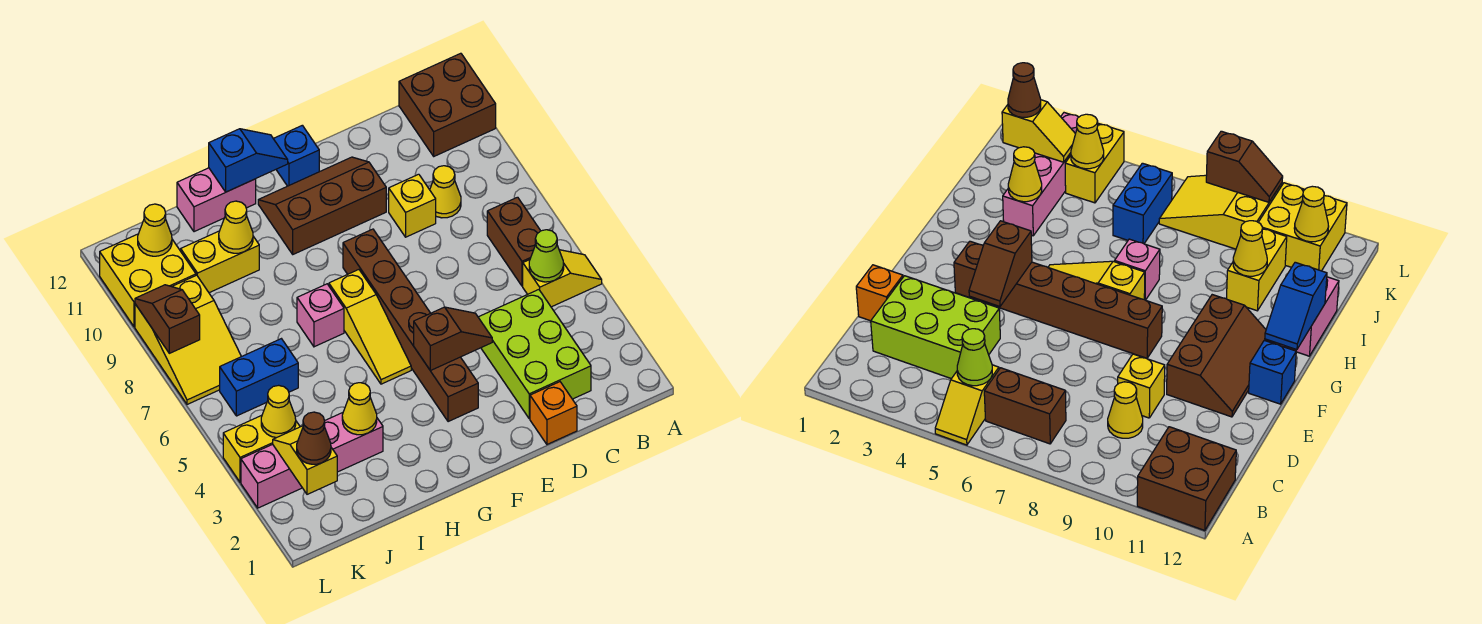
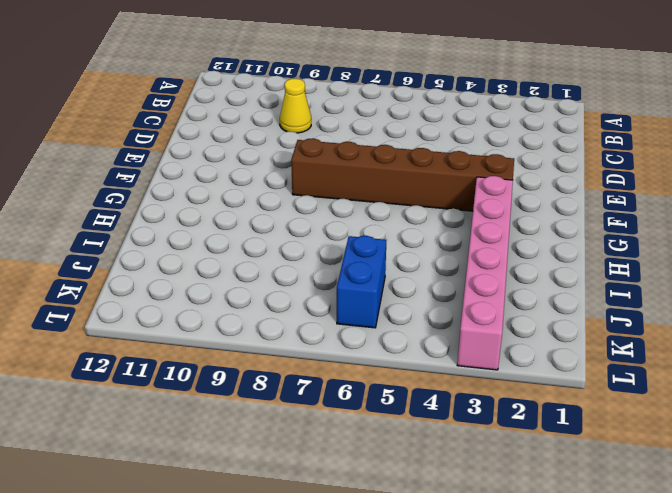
pink 1x6 brick [457,176,513,370] -> pink 1x4 brick [241,413,383,508]
none -> yellow 1x2 slope [523,250,602,307]
none -> brown 2x2 brick [399,53,496,156]
none -> brown 1x2 brick [487,197,540,286]

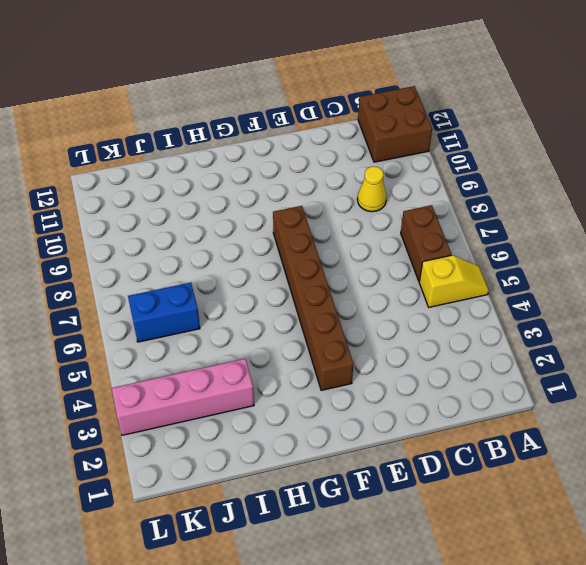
none -> lime 2x3 brick [478,290,591,419]
none -> orange 1x1 brick [530,382,577,444]
none -> yellow 1x1 brick [389,174,436,237]

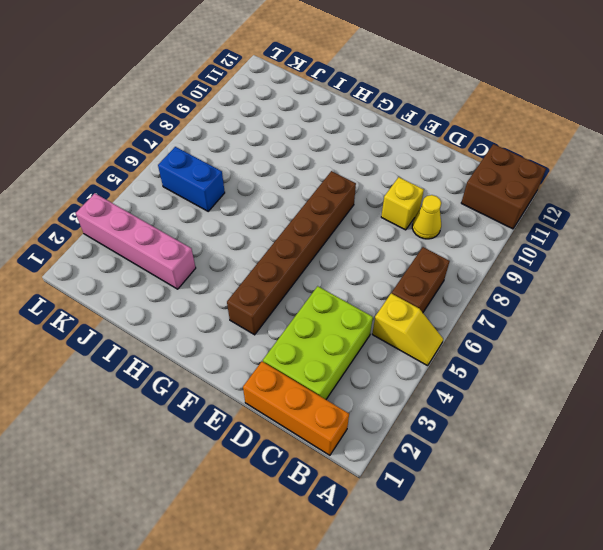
orange 1x3 brick [243,361,349,455] -> orange 1x1 brick [530,382,577,444]
none -> brown 2x3 slope [258,157,386,254]
none -> blue 1x1 brick [273,125,319,186]
none -> yellow 1x3 slope [329,270,411,384]

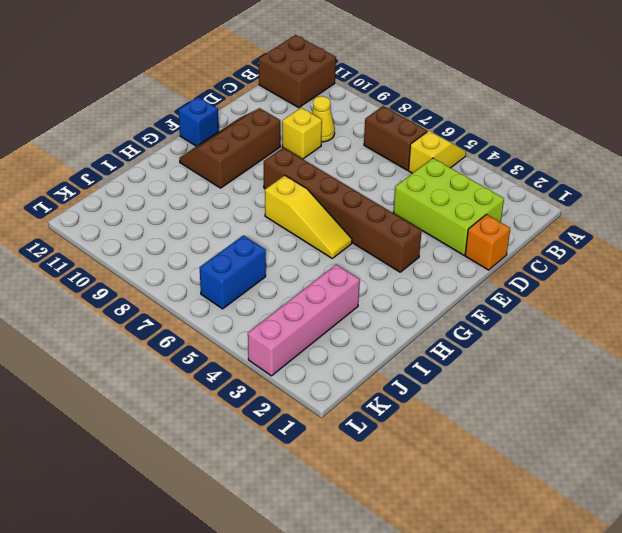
none -> pink 1x1 brick [297,284,344,347]
none -> pink 1x2 brick [177,168,256,232]
none -> yellow 1x2 brick [181,231,259,293]

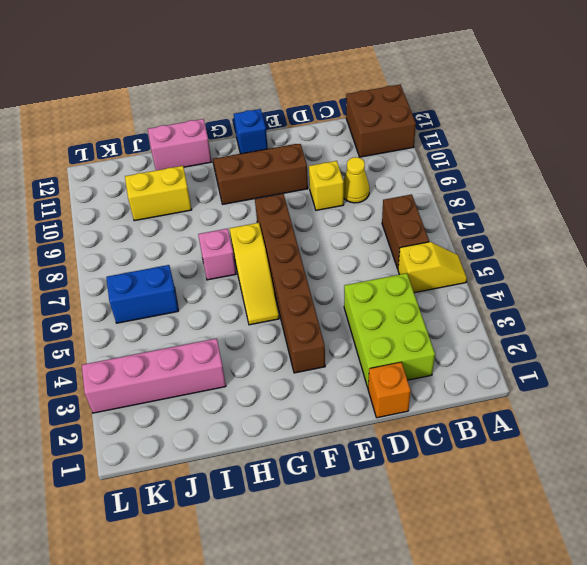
none -> yellow 1x2 brick [223,415,300,482]
none -> yellow 2x3 slope [135,275,241,404]
none -> yellow 2x2 brick [100,234,196,327]

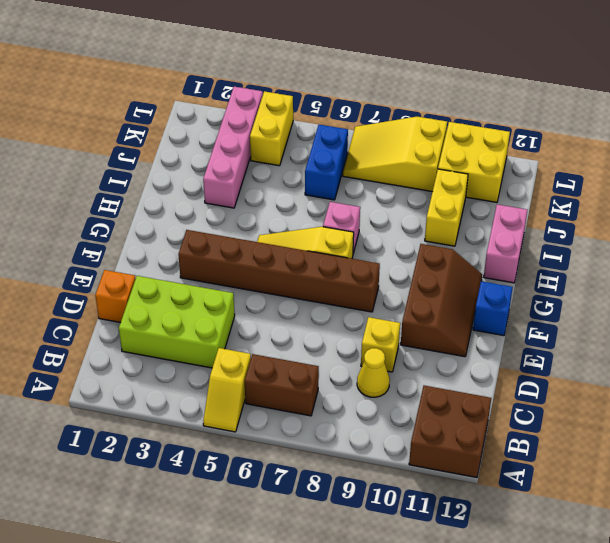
none -> lime 1x1 cone [529,230,564,282]
none -> brown 1x2 slope [414,307,492,371]
none -> blue 1x2 slope [209,129,288,192]

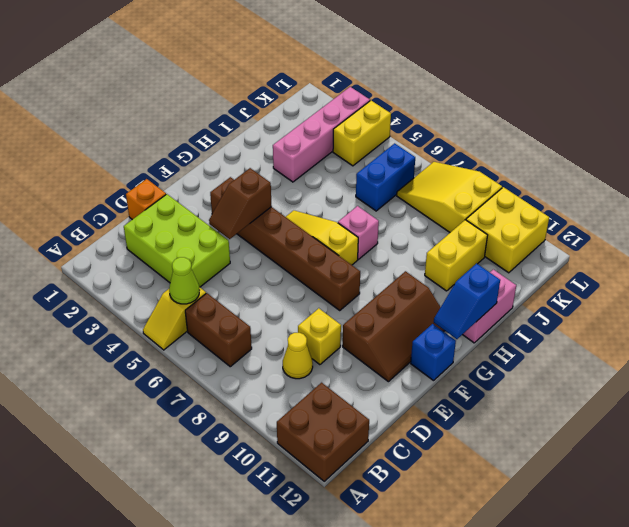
none -> yellow 1x1 cone [342,383,377,435]
none -> yellow 1x1 cone [219,201,253,253]
none -> yellow 1x2 slope [273,426,337,494]

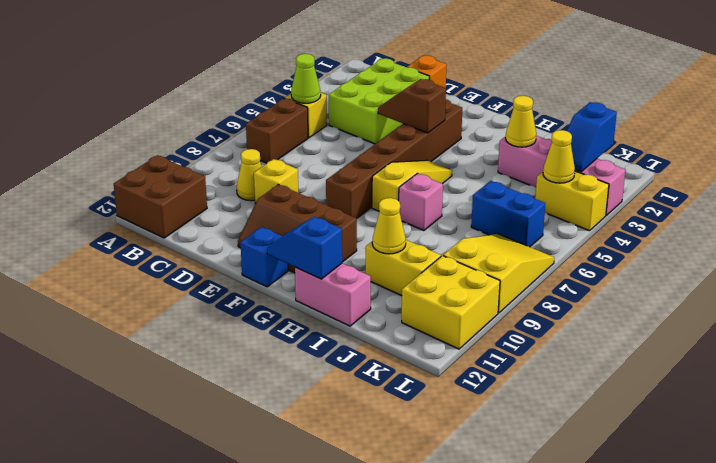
blue 1x2 slope [567,102,617,172] -> yellow 1x2 slope [273,426,337,494]
none -> yellow 1x1 cone [138,204,172,256]
none -> brown 1x2 slope [135,285,200,353]
none -> brown 1x1 cone [297,412,331,464]

